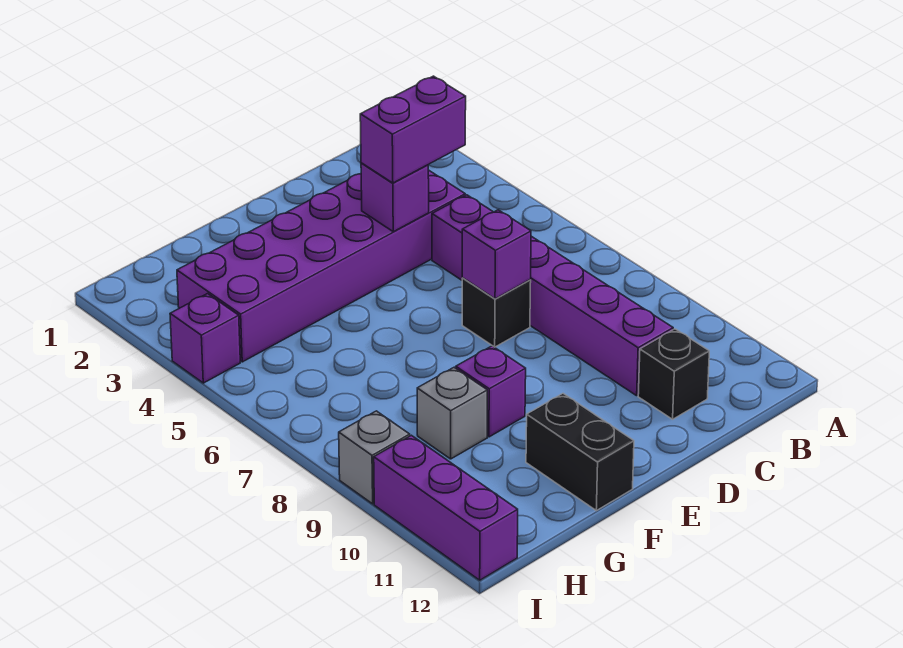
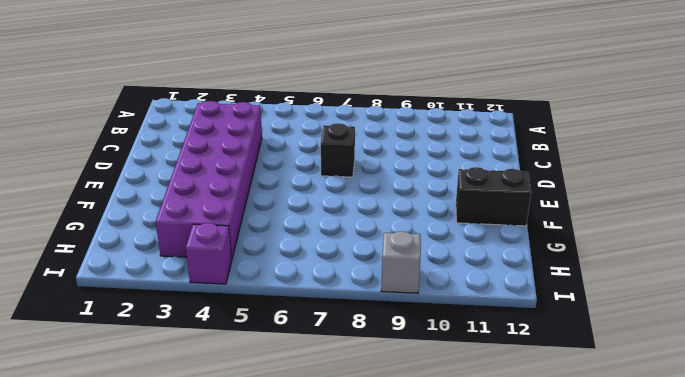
none -> purple 1x6 brick [432,195,673,396]
none -> black 1x1 brick [638,329,709,419]
none -> purple 1x1 brick [456,346,526,437]

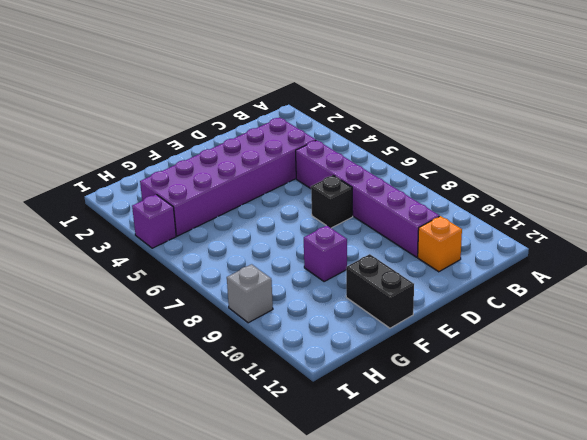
orange 1x1 brick [418,216,462,272] -> black 1x1 brick [638,329,709,419]
none -> grey 1x1 brick [417,368,487,459]
none -> purple 1x3 brick [374,435,518,580]
none -> purple 1x1 brick [361,163,429,232]

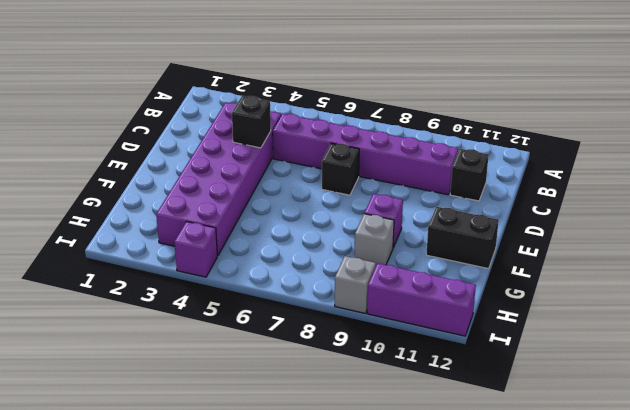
black 1x1 brick [232,96,271,148] -> purple 1x1 brick [361,163,429,232]
none -> purple 1x1 brick [462,210,531,299]
none -> purple 1x2 brick [360,76,466,183]

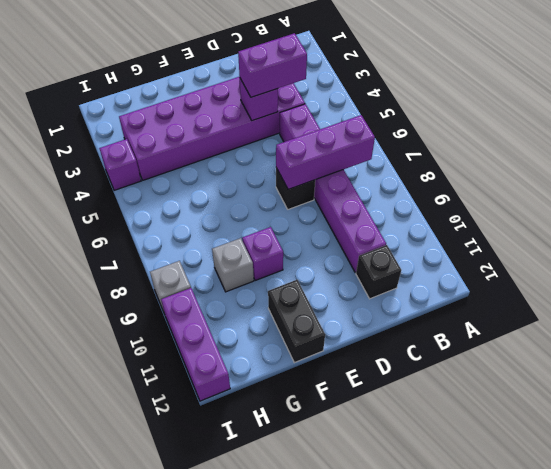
purple 1x3 brick [276,115,375,189] -> purple 1x1 brick [462,210,531,299]

